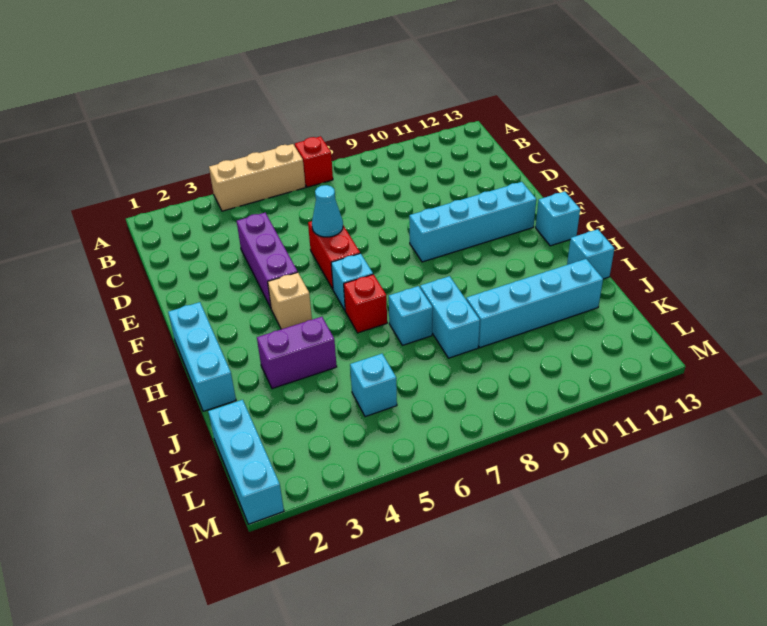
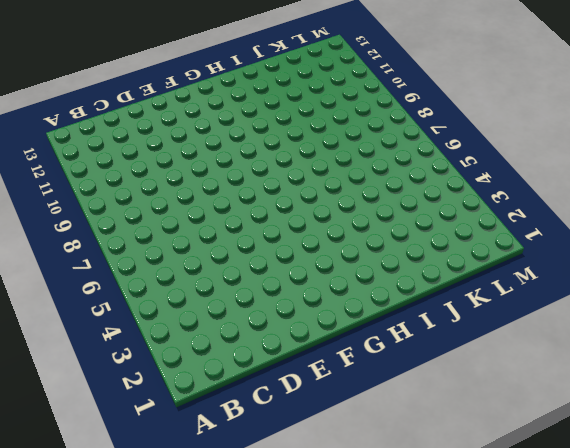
none -> tan 1x3 brick [209,144,306,211]
none -> red 1x1 brick [295,136,333,187]
none -> purple 1x3 brick [237,213,298,308]

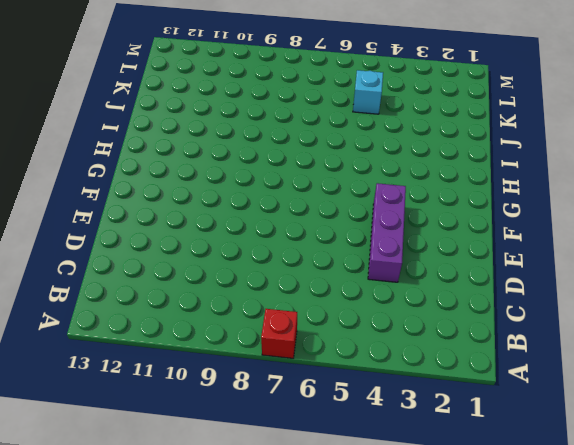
none -> tan 1x3 brick [209,144,306,211]
none -> red 1x2 brick [308,221,360,289]
none -> cyan 1x4 brick [409,182,536,262]

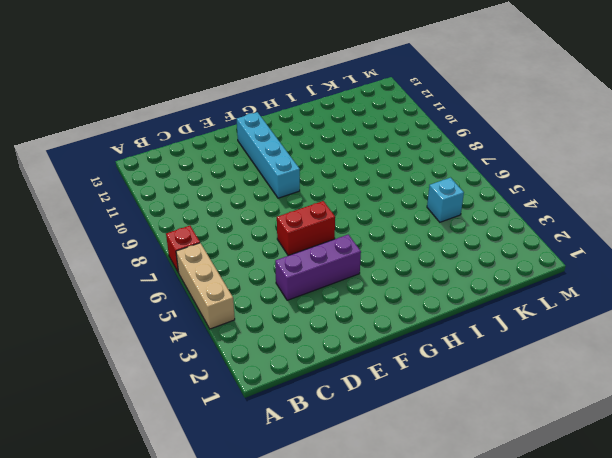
none -> cyan 1x3 brick [168,302,236,411]
none -> tan 1x1 brick [268,272,312,329]
none -> cyan 1x1 brick [331,253,373,310]

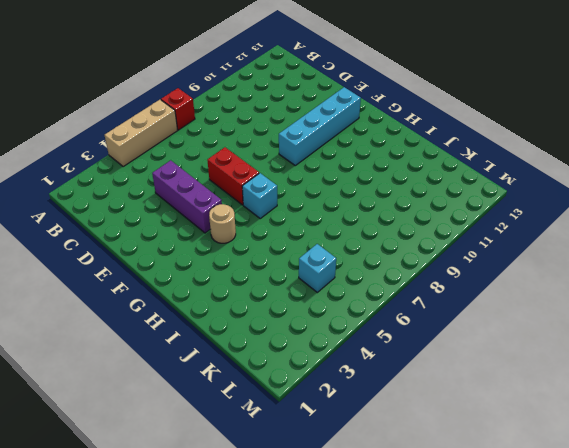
tan 1x1 round brick [209,204,236,243] -> tan 1x1 brick [268,272,312,329]
none -> cyan 1x3 brick [168,302,236,411]
none -> cyan 1x1 brick [536,192,580,246]
none -> red 1x1 brick [344,274,387,333]

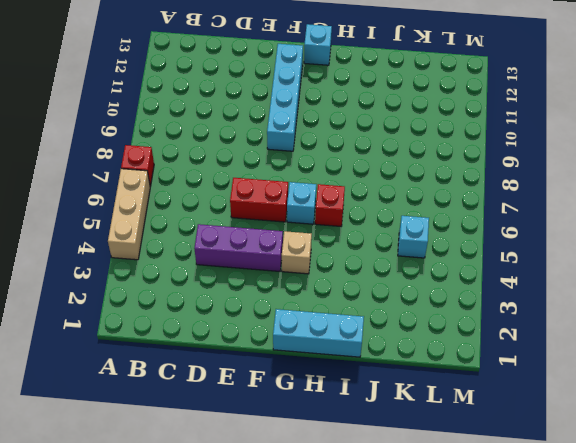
none -> purple 1x2 brick [257,317,337,389]
none -> cyan 1x1 brick [389,286,433,345]
none -> cyan 1x2 brick [420,276,480,358]

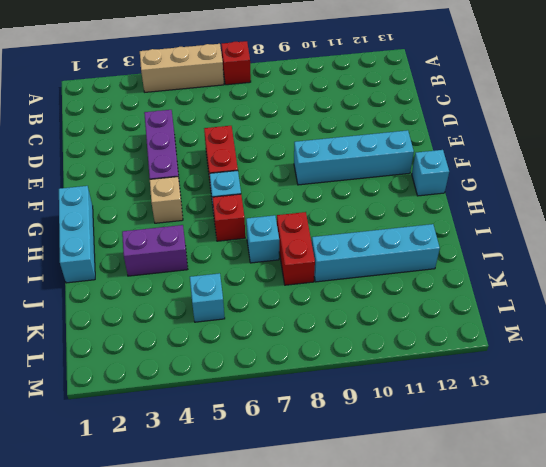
red 1x2 brick [277,212,315,285] -> cyan 1x2 brick [420,276,480,358]
none -> cyan 1x1 brick [567,229,614,279]
none -> cyan 1x3 brick [208,400,284,524]
none -> cyan 1x1 cone [312,185,343,237]

